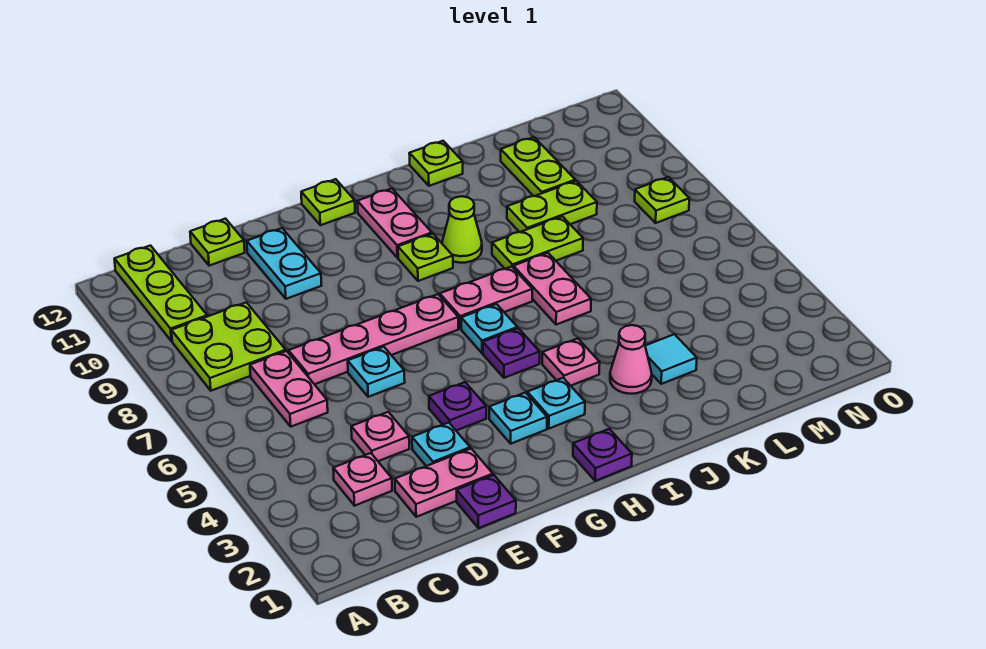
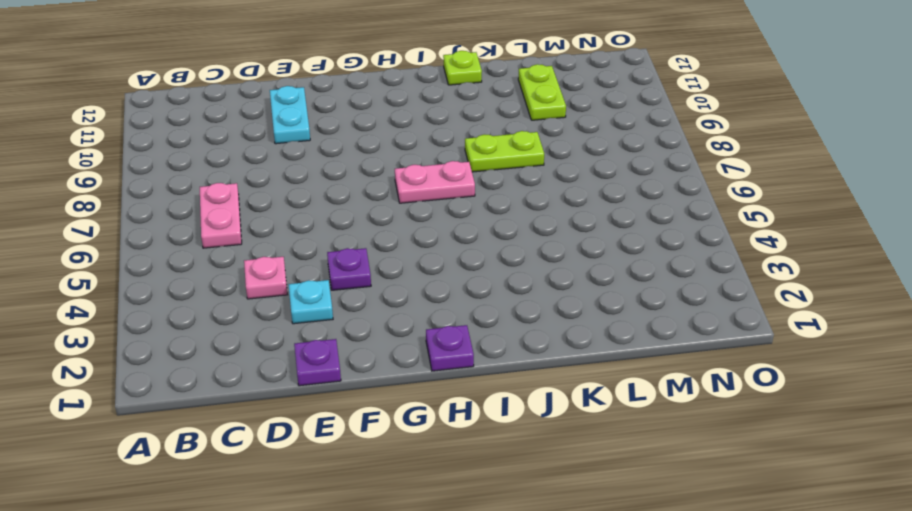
none -> lime 2x2 plate [171,302,286,391]
none -> lime 1x3 plate [115,246,207,341]
none -> pink 1x1 plate [333,453,392,506]
none -> pink 1x2 plate [395,449,493,517]

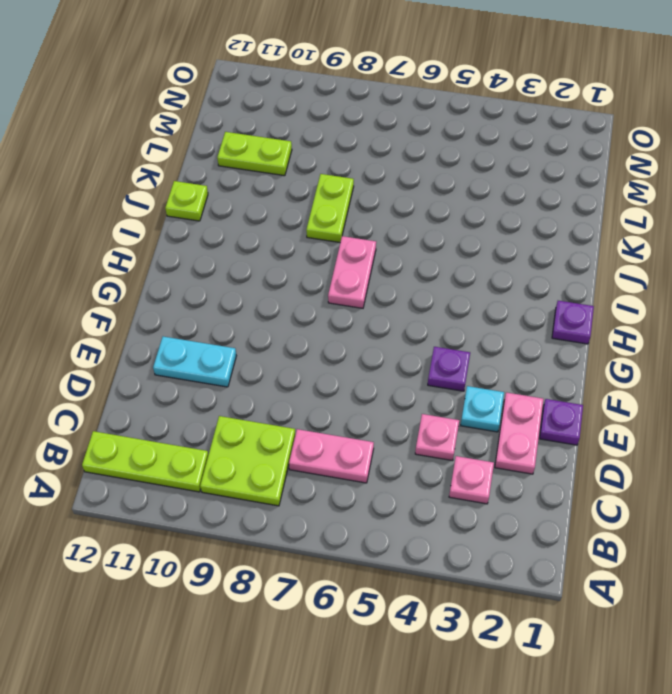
none -> pink 1x4 plate [289,294,458,384]
none -> lime 1x1 plate [190,219,245,266]
none -> cyan 1x1 plate [348,347,405,397]
none -> cyan 1x1 plate [489,393,547,444]

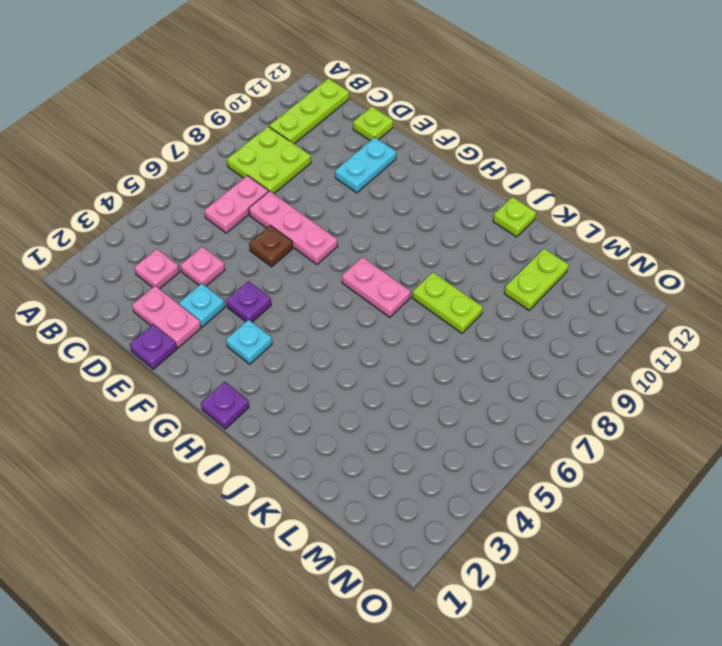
pink 1x3 plate [249,191,338,264] -> pink 1x4 plate [289,294,458,384]
brown 1x1 plate [249,226,293,267] -> cyan 1x1 plate [348,347,405,397]
none -> lime 1x1 plate [301,179,355,225]
none -> cyan 1x1 plate [527,378,585,428]
none -> purple 1x1 plate [483,328,540,378]
none -> cyan 1x1 plate [461,304,517,353]

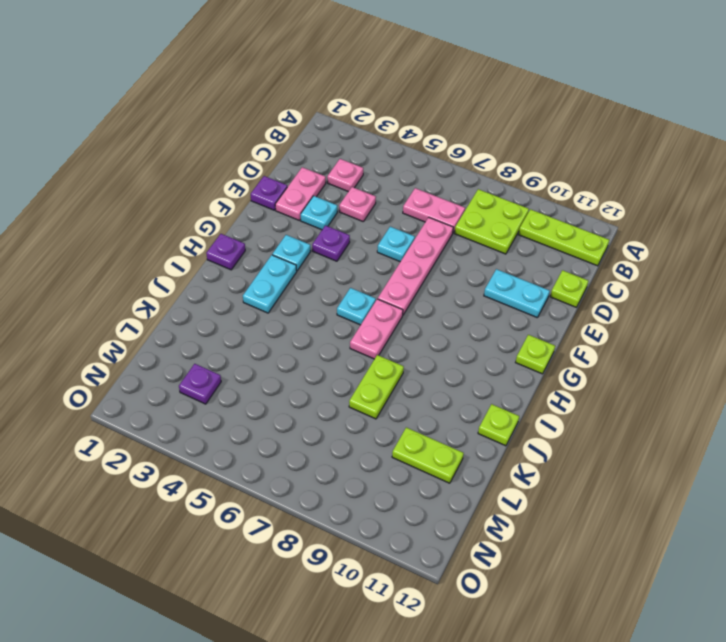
cyan 1x2 plate [243,255,297,313] -> cyan 1x1 plate [527,378,585,428]
purple 1x1 plate [179,364,221,404] -> purple 1x1 plate moved to [483,328,540,378]
none -> lime 1x1 plate [398,234,453,281]
none -> pink 1x2 plate [357,188,432,258]
none -> pink 1x1 plate [542,338,600,386]
none -> lime 1x1 cone [442,196,482,263]

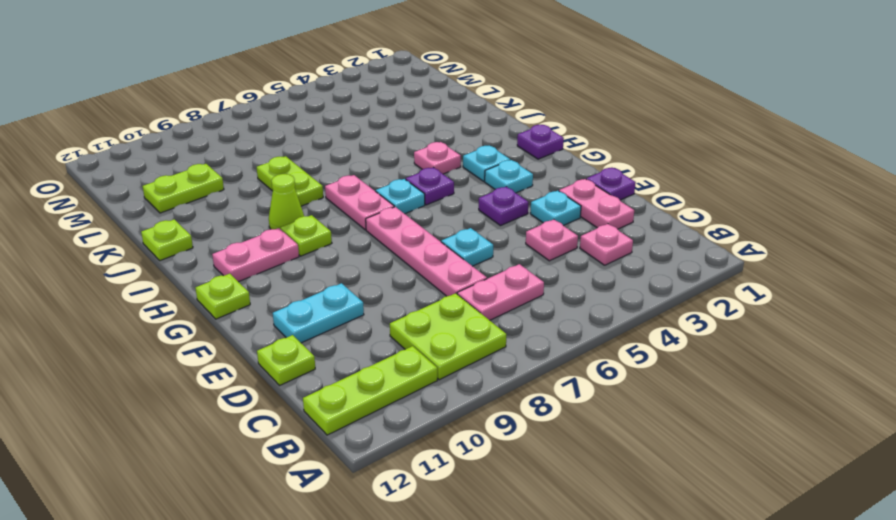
none -> pink 1x1 cone [610,325,652,394]
none -> pink 1x2 plate [514,253,591,325]
none -> cyan 1x1 tile [645,334,697,384]
none -> lime 1x2 plate [507,181,597,232]

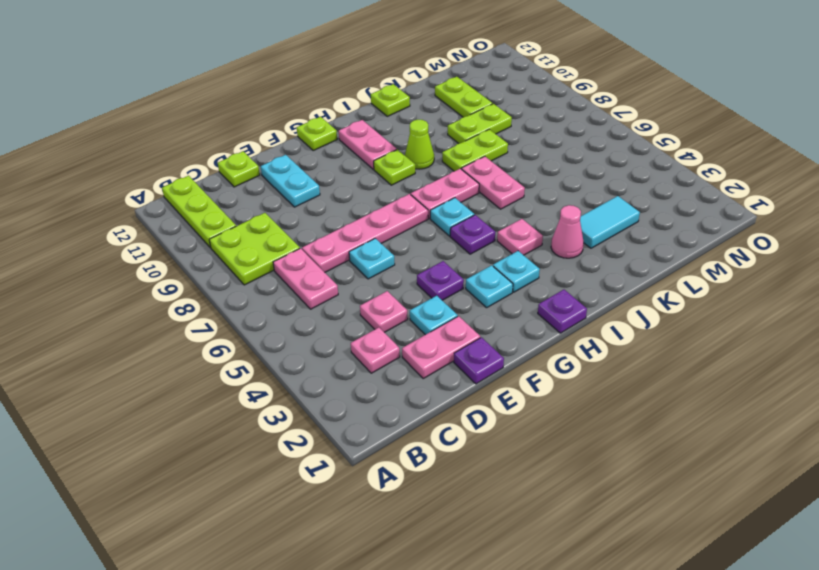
cyan 1x2 tile [580,196,640,248] -> cyan 1x1 tile [645,334,697,384]
none -> lime 1x1 plate [635,177,689,223]

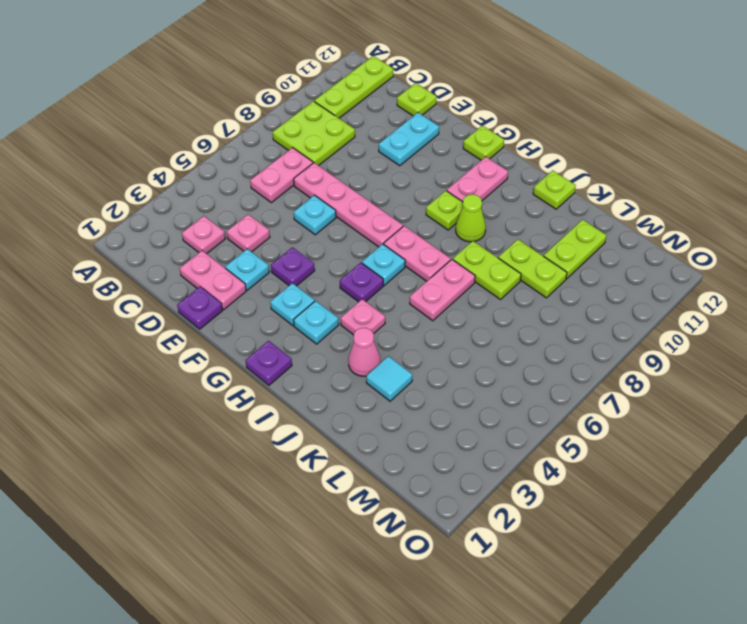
none -> lime 1x1 plate [635,177,689,223]

